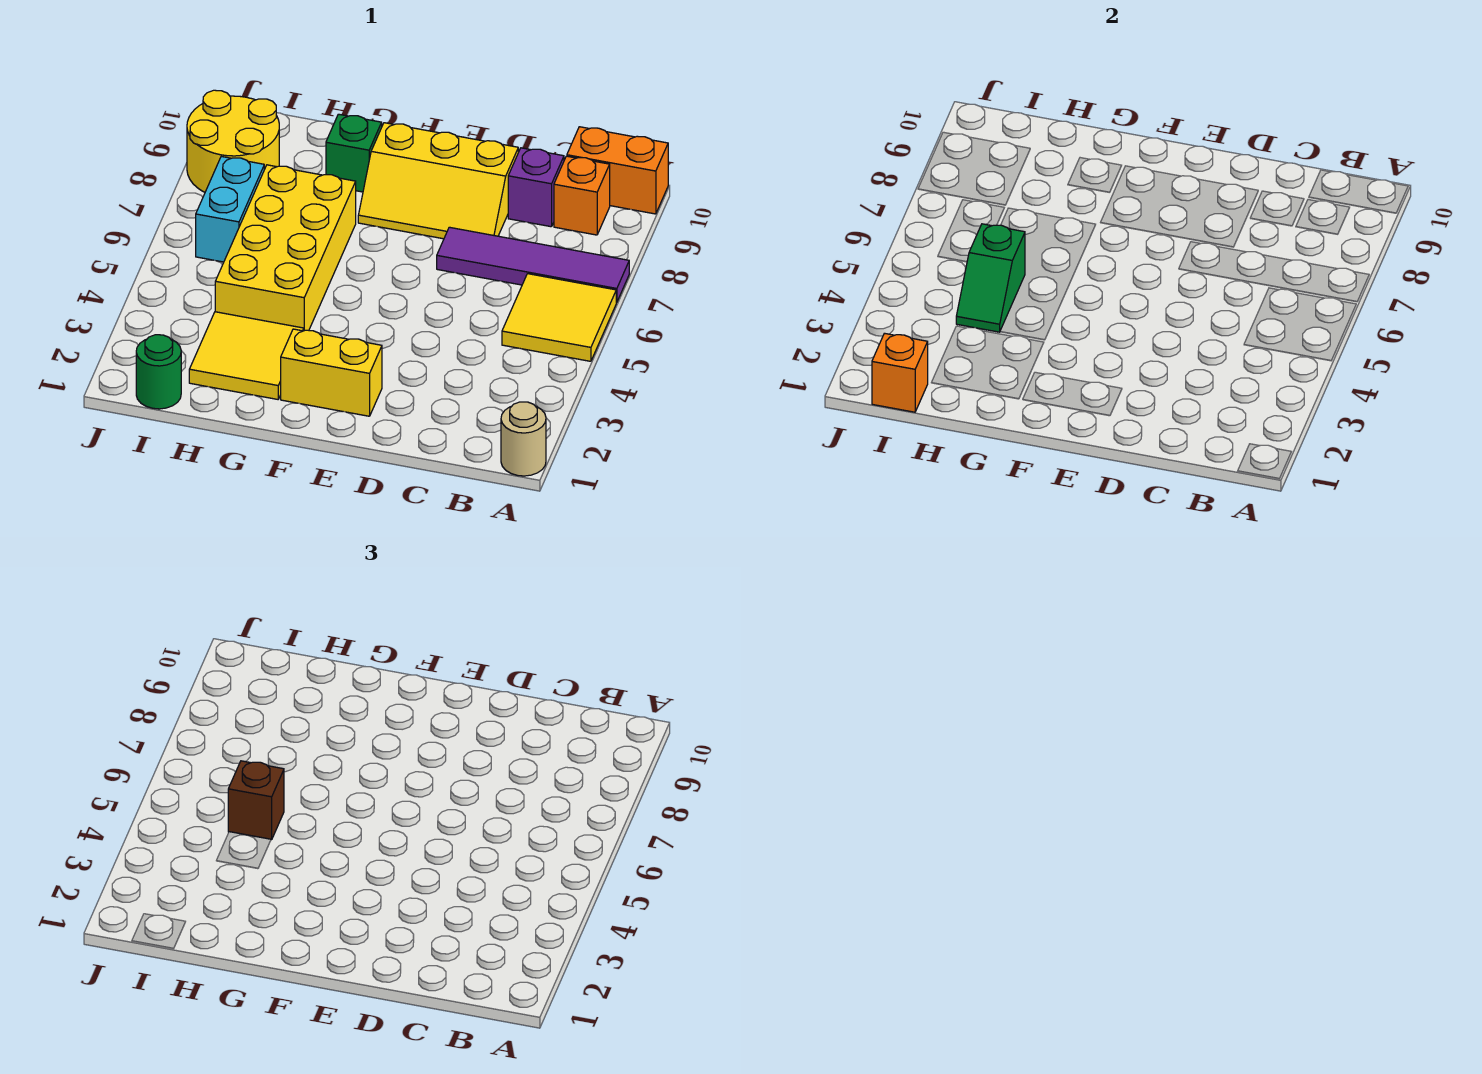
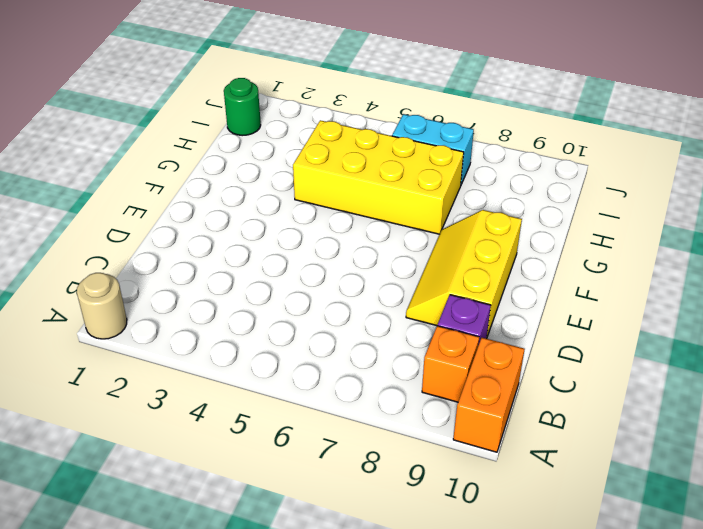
none -> yellow 2x2 tile [502,274,616,361]
none -> purple 1x4 tile [437,227,629,302]
none -> yellow 1x2 brick [281,329,382,416]

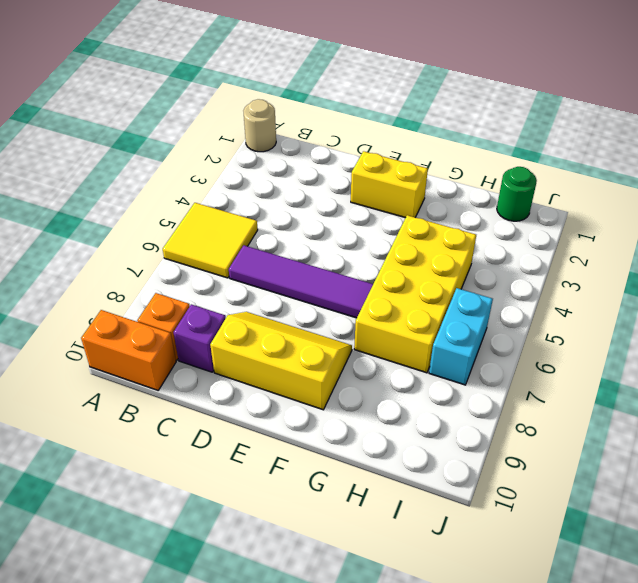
purple 1x4 tile [229,245,373,318] -> purple 1x4 tile moved to [437,227,629,302]
none -> yellow 2x2 tile [189,312,304,399]
none -> green 1x1 brick [326,114,382,192]
none -> yellow 2x2 round brick [187,90,279,192]

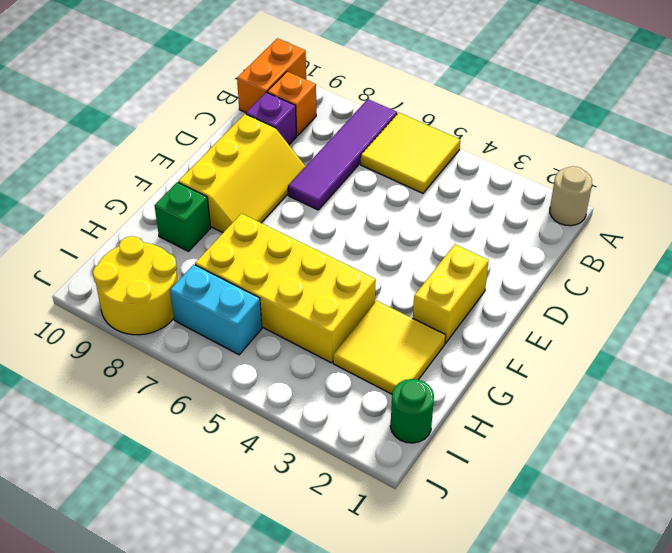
none -> green 1x2 slope [956,224,1025,332]
none -> orange 1x1 brick [872,333,928,412]
none -> brown 1x1 brick [228,761,284,840]

